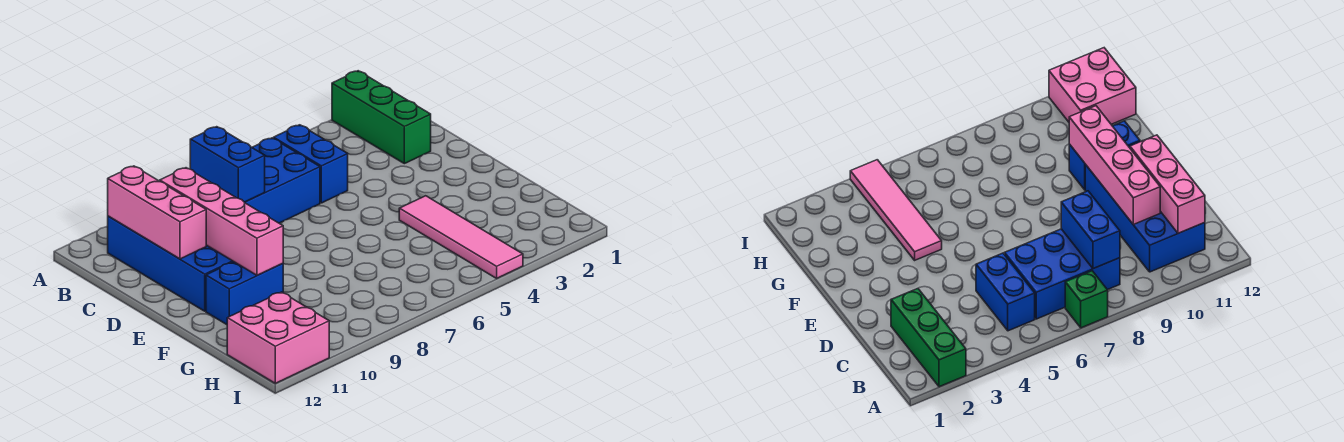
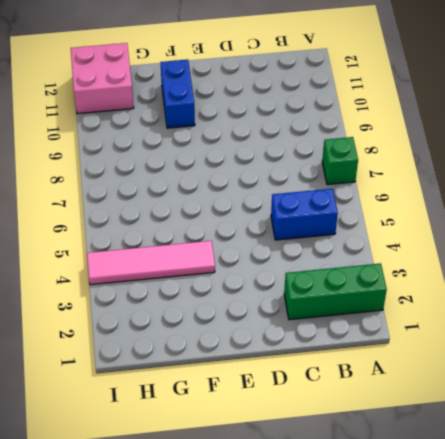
none -> blue 2x3 brick [245,138,320,223]
none -> blue 2x4 brick [108,216,234,311]

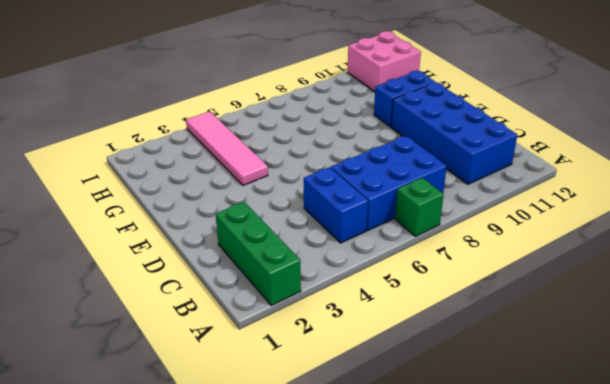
none -> blue 1x2 brick [190,127,265,202]
none -> pink 1x3 brick [108,166,206,259]

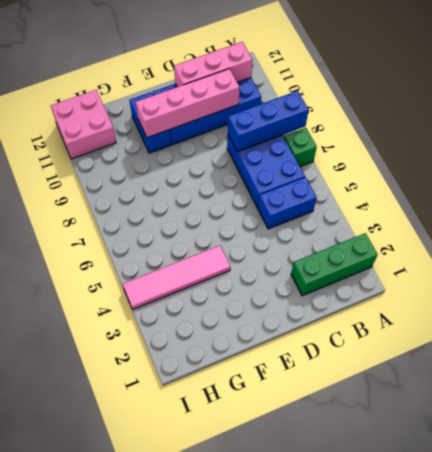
blue 1x3 brick [228,91,309,152] -> blue 1x2 brick [190,127,265,202]

